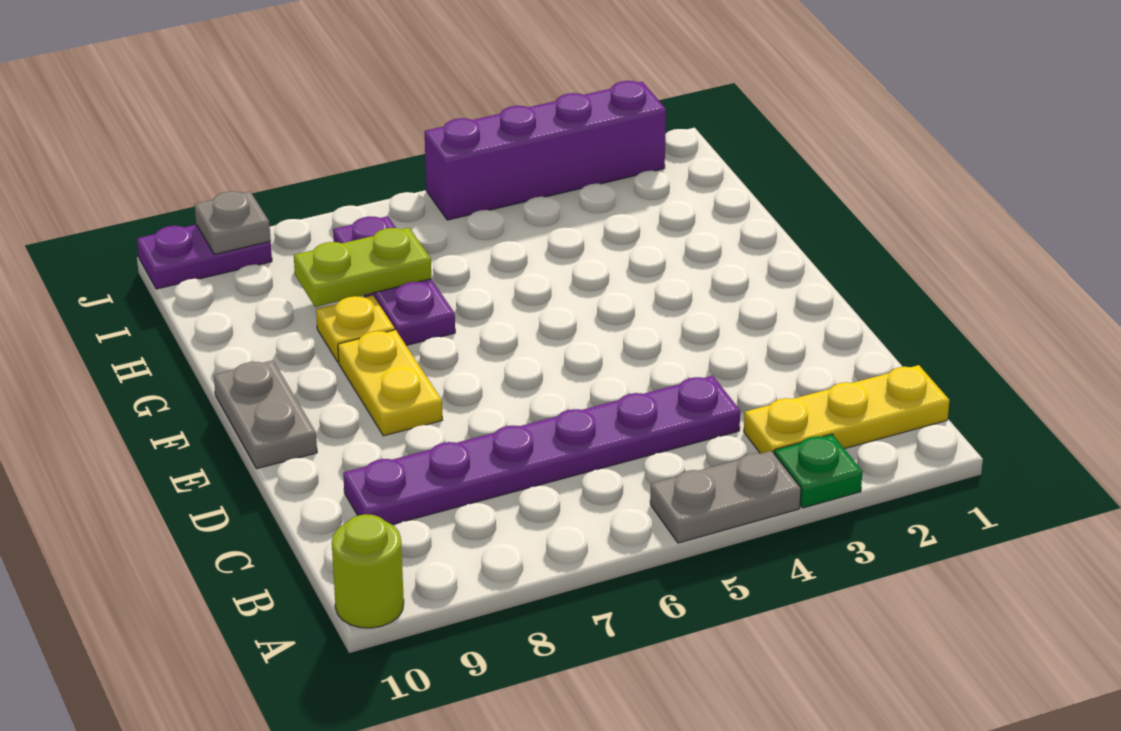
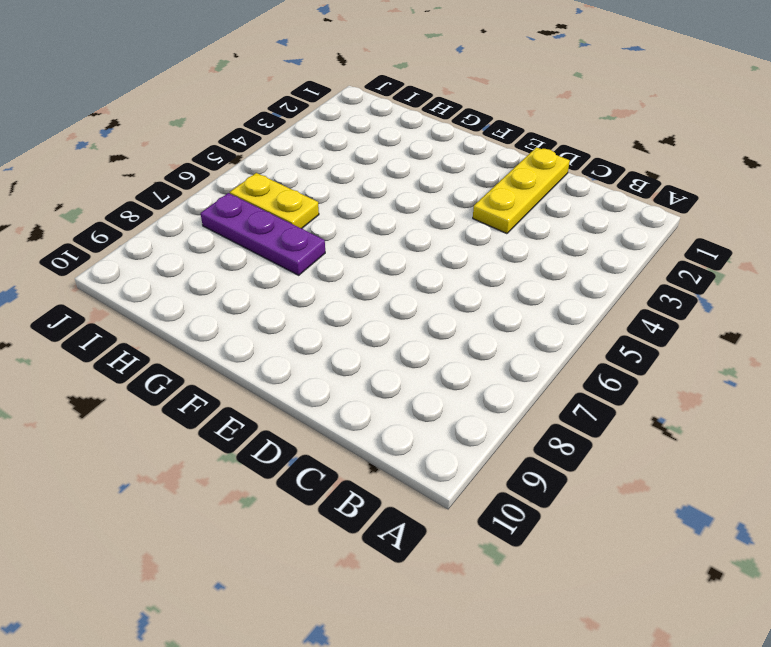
yellow 1x3 plate [473,147,570,234] -> yellow 1x3 plate moved to [744,365,950,454]
yellow 1x2 plate [230,173,319,228] -> yellow 1x2 plate moved to [338,330,442,436]
none -> green 1x1 plate [774,434,862,508]
none -> grey 1x2 plate [650,451,801,543]
none -> lime 1x1 round brick [332,514,404,628]

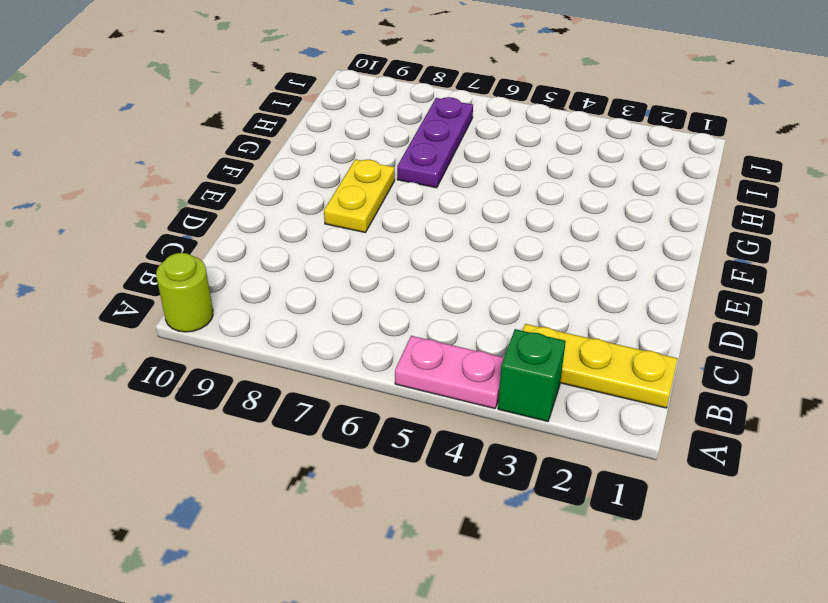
green 1x1 brick [498,329,566,422] -> green 1x1 plate [774,434,862,508]
pink 1x2 plate [395,336,504,409] -> grey 1x2 plate [650,451,801,543]
none -> purple 1x6 plate [343,375,740,525]
none -> grey 1x2 plate [214,360,317,469]
none -> yellow 1x1 plate [316,296,395,362]

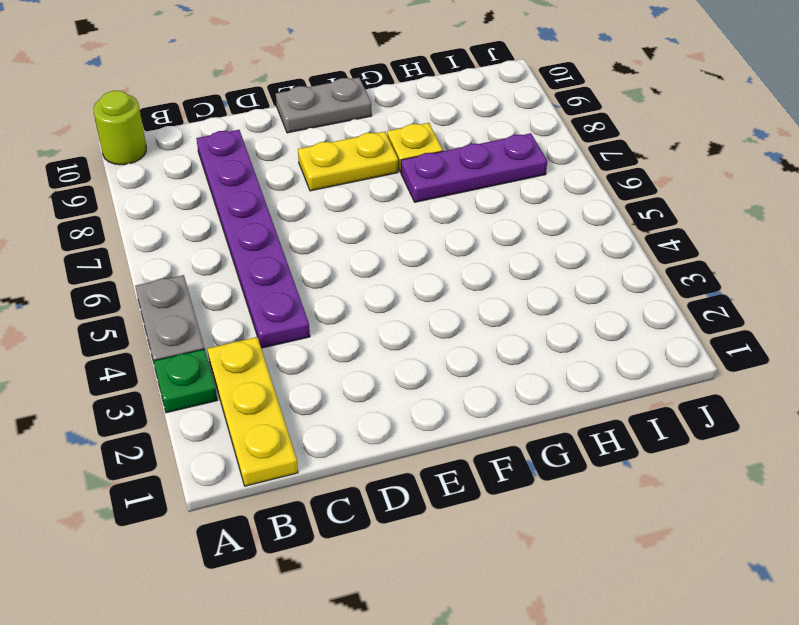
none -> purple 1x4 brick [425,81,666,220]
none -> purple 1x2 plate [137,225,272,289]
none -> lime 1x2 plate [294,228,431,307]

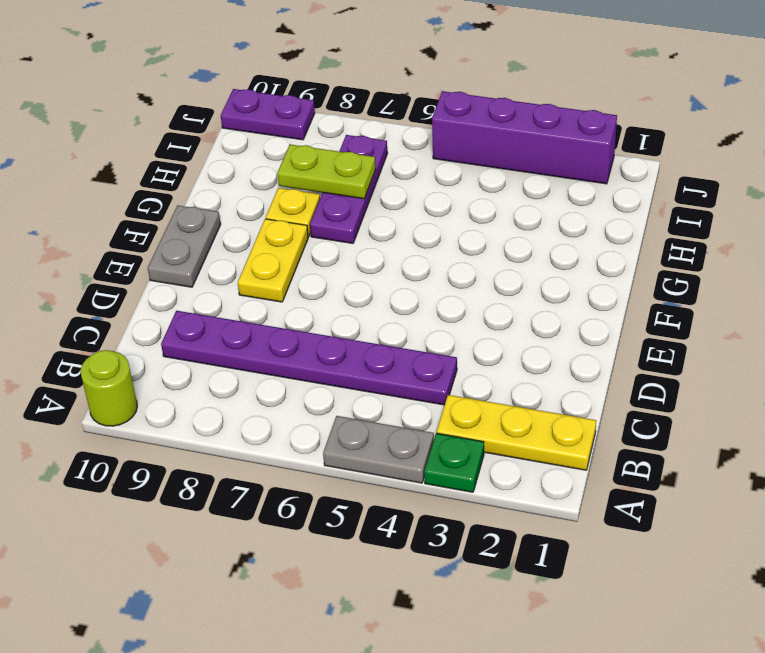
none -> grey 1x1 plate [194,191,271,254]

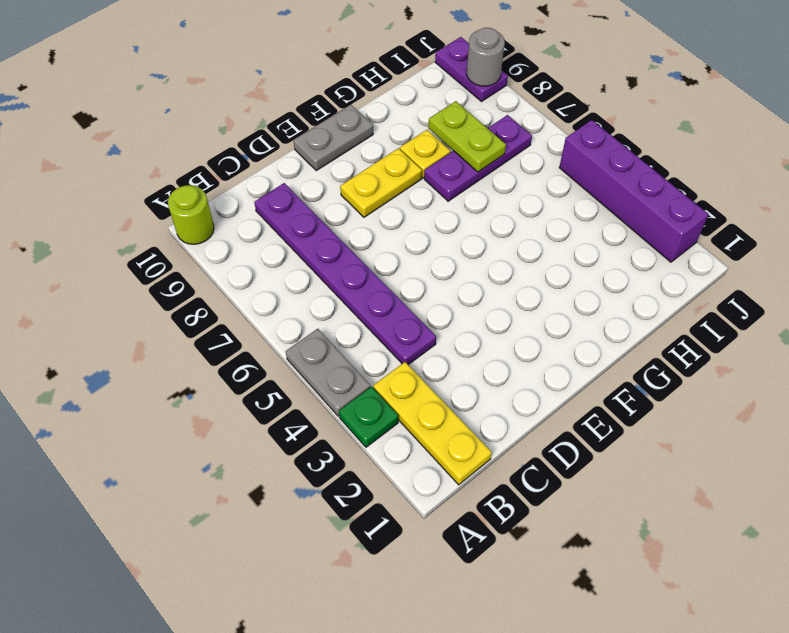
grey 1x1 round brick [467,28,505,86] -> grey 1x1 plate [194,191,271,254]

